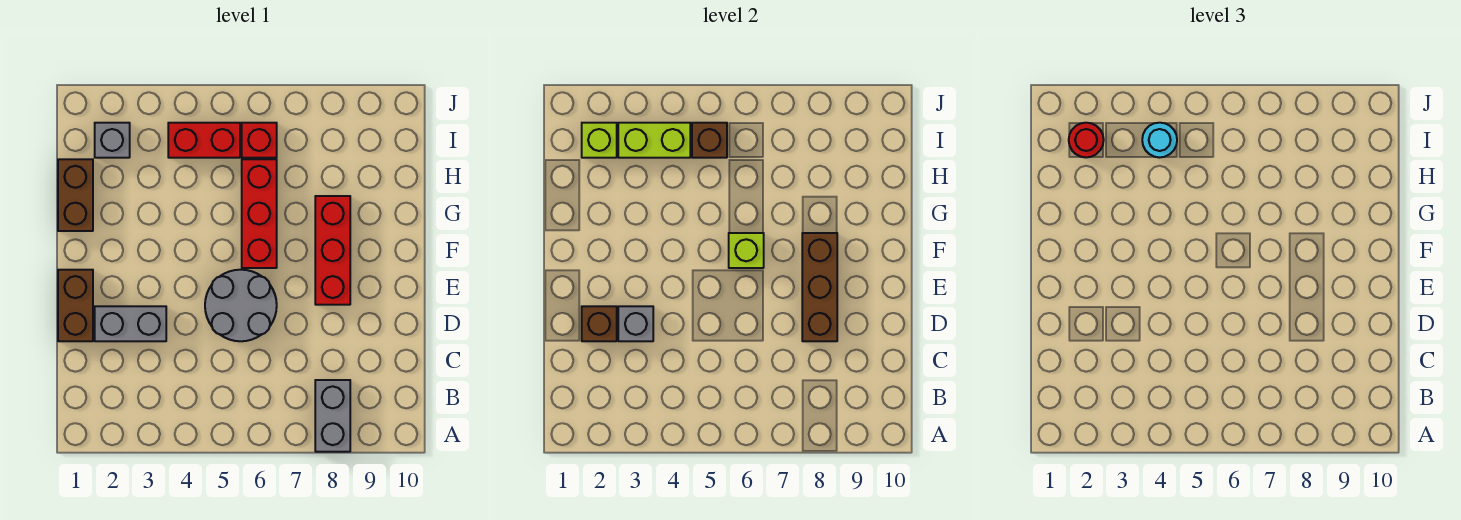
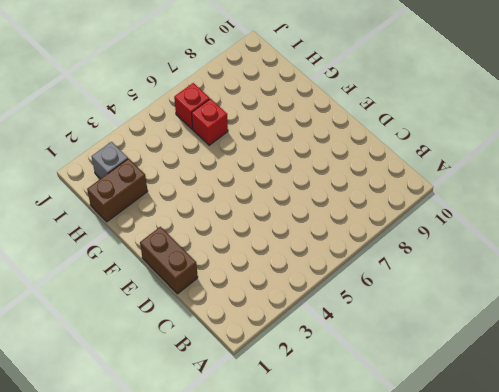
brown 1x2 brick [87,158,148,222] -> brown 1x2 brick turned to [58,159,93,231]
red 1x1 brick [192,99,228,145] -> red 1x3 brick [242,159,277,268]
none -> grey 1x2 brick [315,380,350,452]
none -> grey 1x2 brick [95,306,166,341]
none -> grey 2x2 round brick [205,270,277,341]

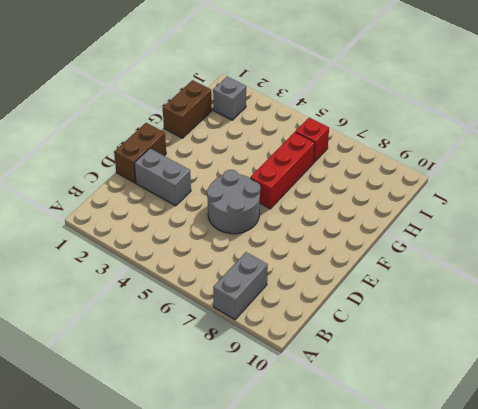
none -> red 1x3 brick [315,196,350,305]
none -> red 1x2 brick [168,123,240,158]
none -> brown 1x1 brick [582,306,617,341]

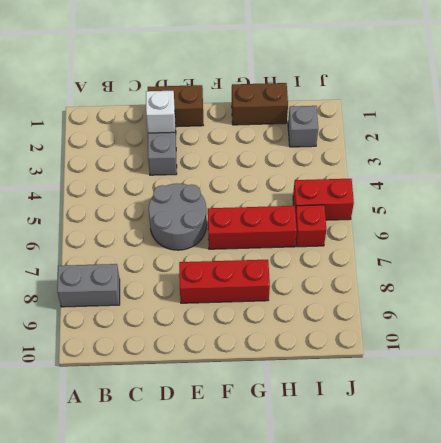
white 1x1 brick [146,91,175,133] -> brown 1x1 brick [582,306,617,341]
red 1x2 brick [293,179,354,220] -> red 1x2 brick turned to [168,123,240,158]
none -> grey 1x1 brick [618,306,653,341]
none -> brown 1x3 brick [802,233,837,341]
none -> lime 1x1 brick [729,233,764,268]

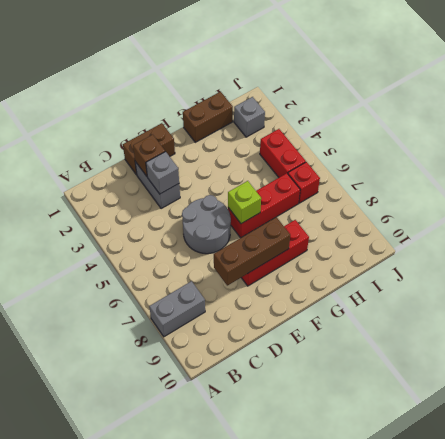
none -> lime 1x1 brick [582,123,617,158]
none -> lime 1x2 brick [618,123,690,158]
none -> brown 1x1 brick [692,123,727,158]

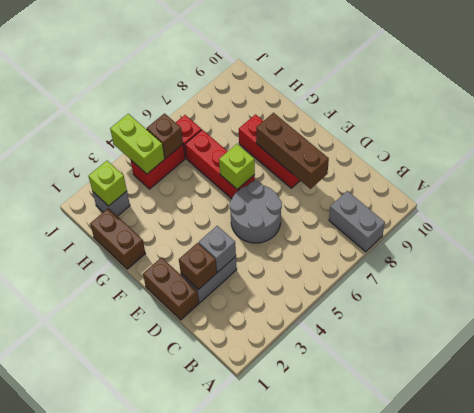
lime 1x2 brick [110,114,165,174] -> lime 1x2 brick turned to [618,123,690,158]
none -> red 1x1 round brick [1069,123,1104,157]
none -> cyan 1x1 round brick [1142,123,1177,158]

